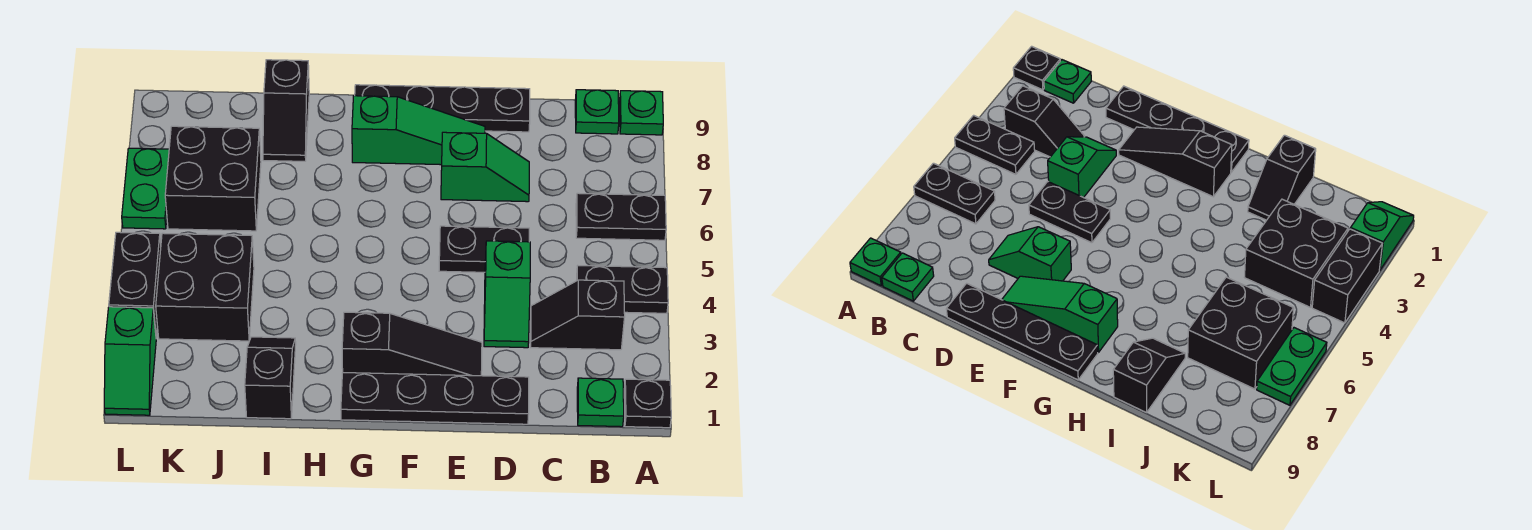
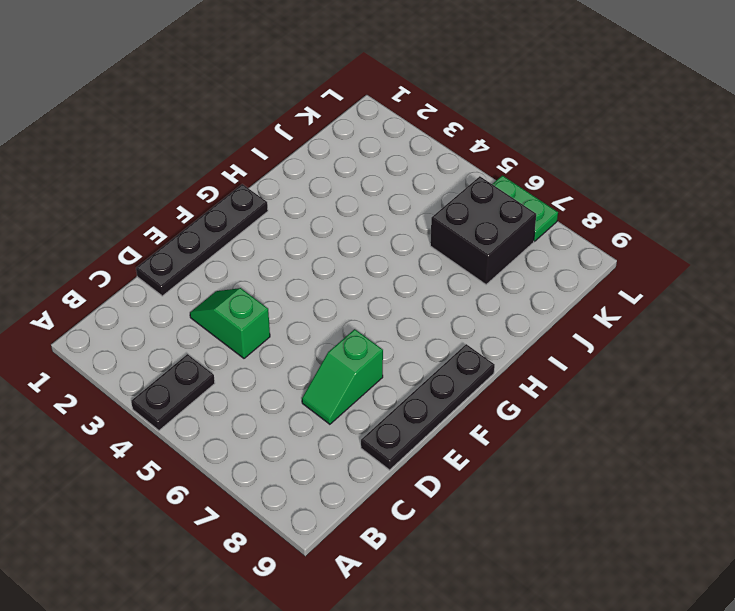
none -> black 1x1 plate [624,379,671,428]
none -> black 1x2 plate [576,193,666,240]
none -> green 1x1 plate [619,91,663,135]

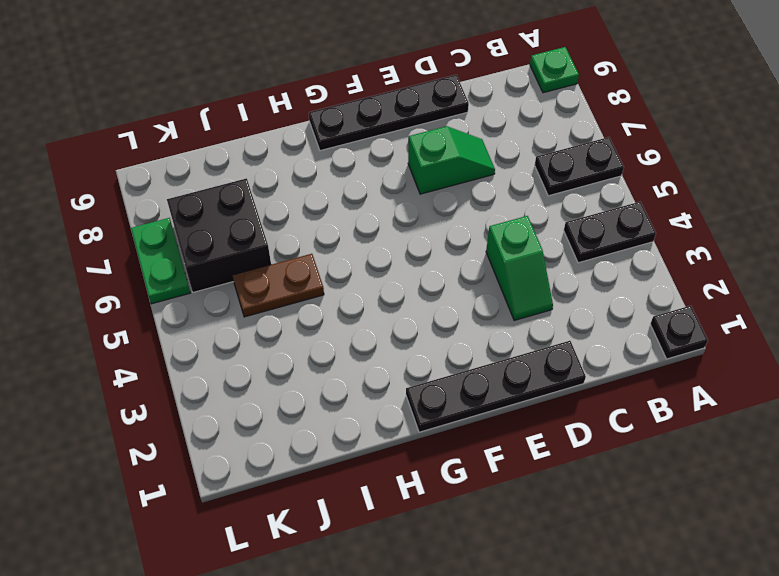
brown 1x2 plate [232,254,324,317] -> none
none -> green 1x1 plate [577,378,624,427]
none -> black 1x2 slope [530,280,625,350]
none -> green 1x1 plate [575,90,619,134]

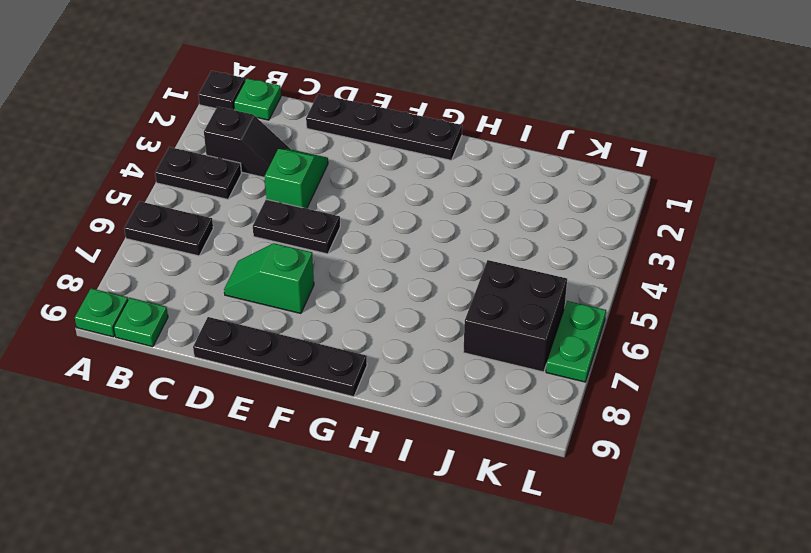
none -> black 1x3 slope [342,312,482,376]
none -> green 1x3 slope [352,96,485,165]
none -> black 1x2 slope [245,337,296,419]

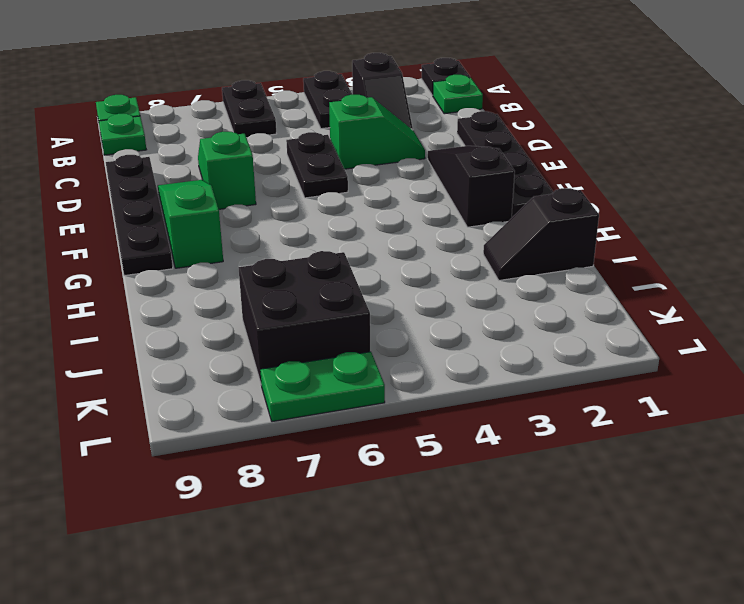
none -> black 1x2 slope [263,60,309,161]
none -> black 2x2 brick [156,233,254,341]
none -> green 1x2 slope [104,307,156,415]

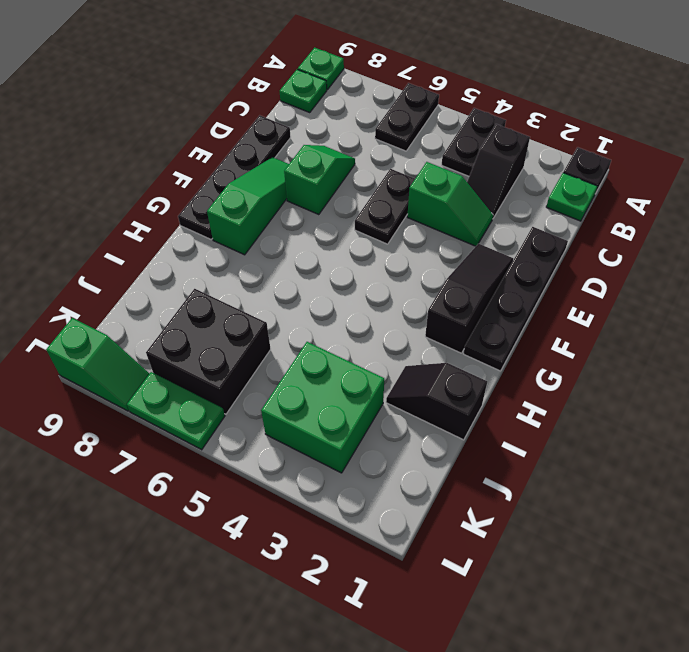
green 2x2 brick [261,342,384,473] -> black 2x2 brick [156,233,254,341]
green 1x2 slope [46,318,150,411] -> green 1x2 slope moved to [104,307,156,415]
none -> black 1x2 slope [263,60,309,161]
none -> black 1x2 brick [109,232,161,337]

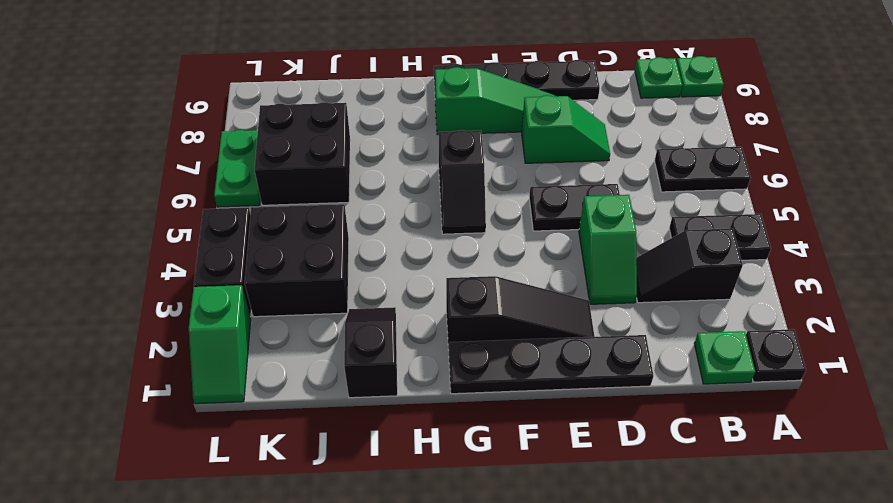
black 1x2 slope [438,130,486,234] -> black 1x2 slope moved to [263,60,309,161]

